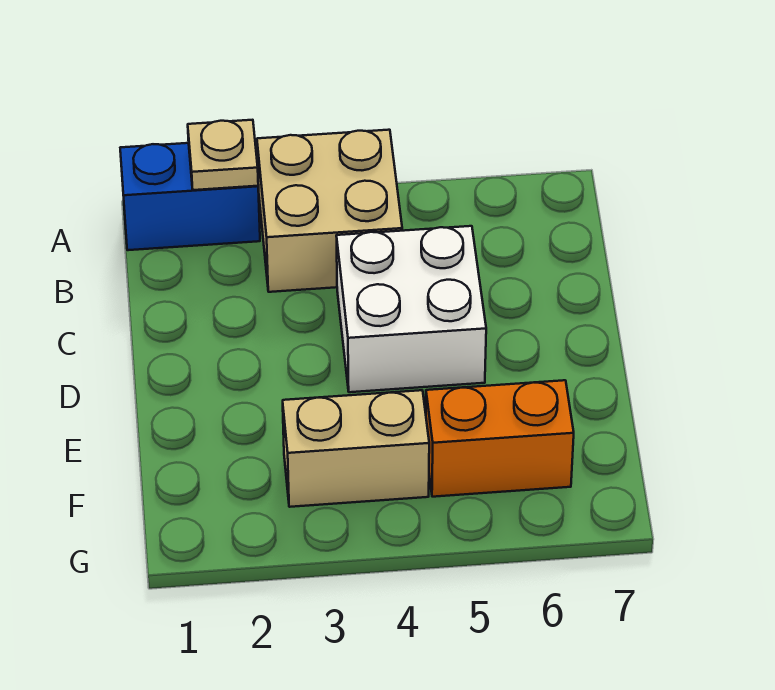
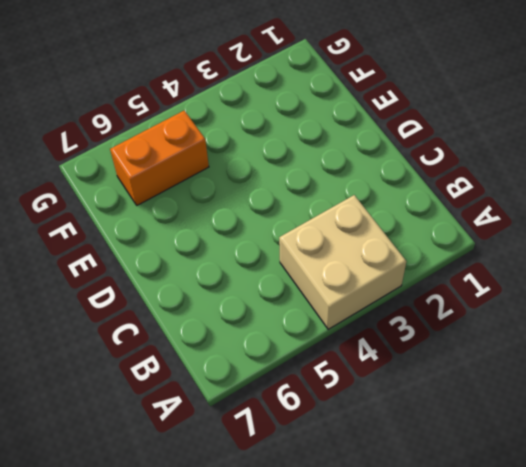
none -> blue 1x2 brick [120,143,260,250]
none -> white 2x2 brick [336,226,486,392]

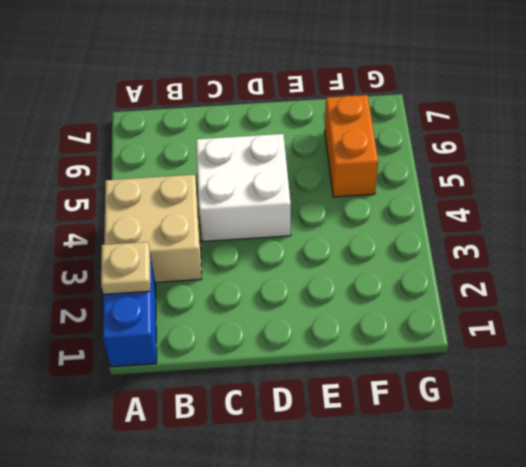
none -> tan 1x2 brick [283,390,429,507]

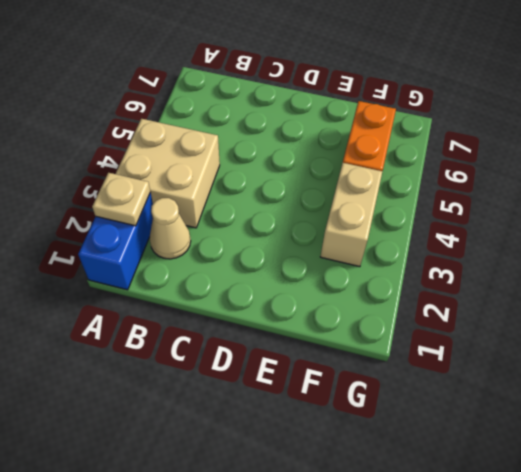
tan 1x1 cone [149,198,191,259] -> none
none -> white 2x2 brick [336,226,486,392]

